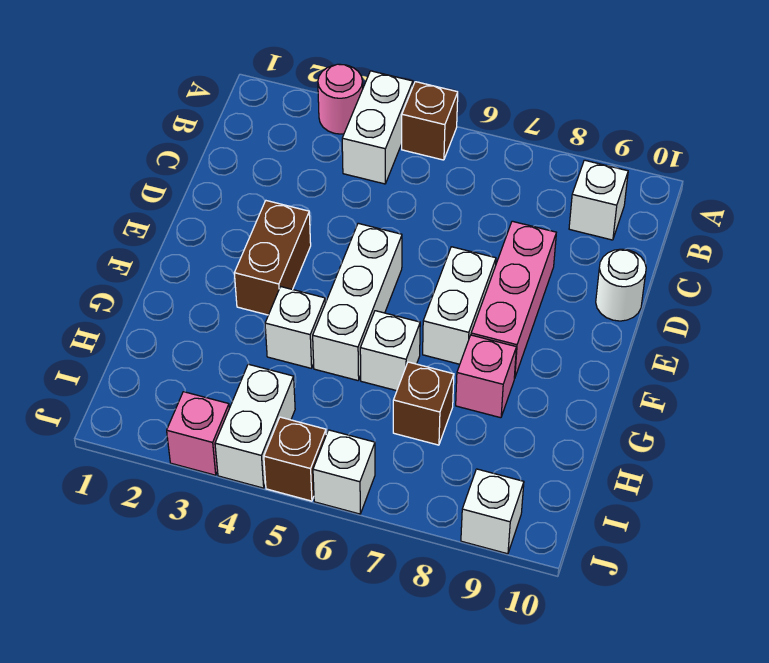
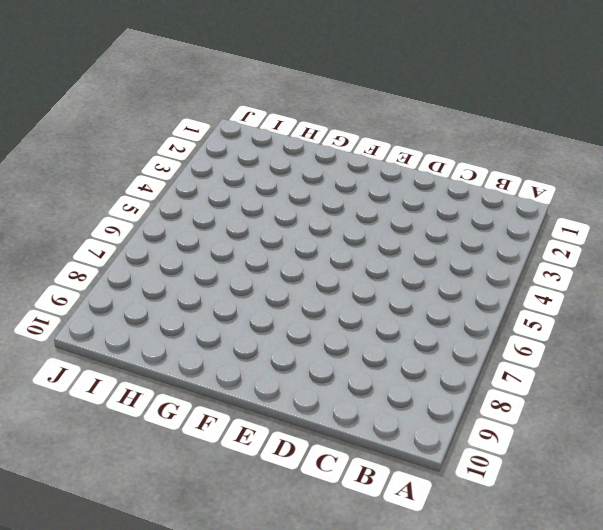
none -> pink 1x1 round brick [318,64,363,134]
none -> white 1x2 brick [342,71,413,184]
none -> brown 1x1 brick [402,82,458,160]

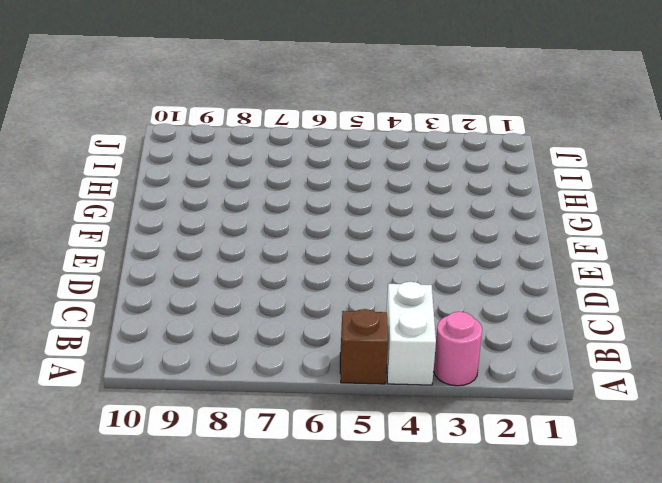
none -> white 1x1 brick [569,160,628,240]
none -> pink 1x3 brick [471,221,556,378]
none -> white 1x1 round brick [596,249,646,321]

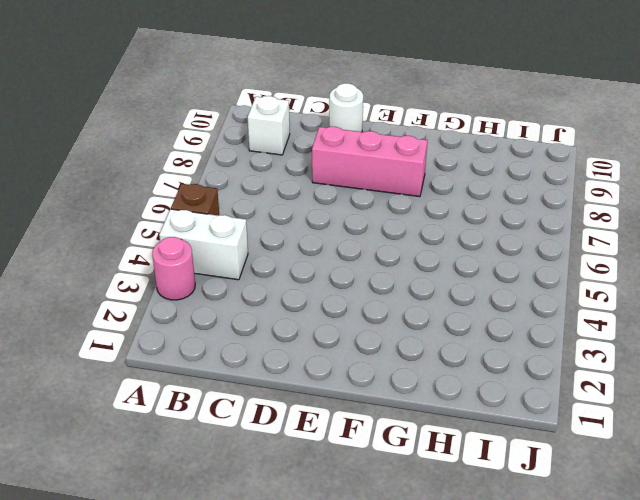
none -> brown 1x2 brick [234,201,311,315]
none -> white 1x3 brick [313,223,402,380]
none -> white 1x2 brick [423,247,496,364]

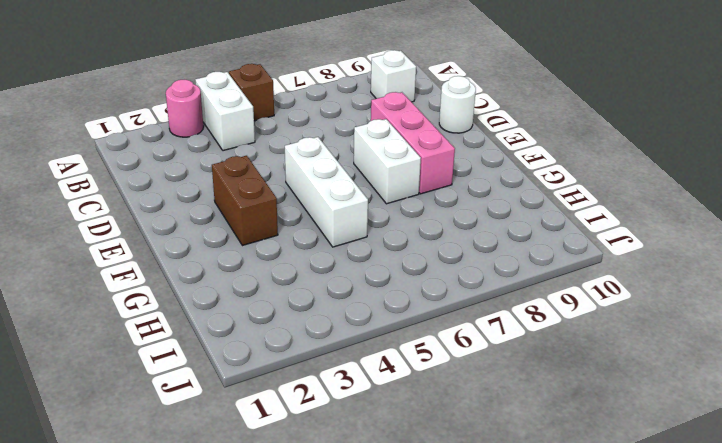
none -> white 1x1 brick [265,287,325,368]
none -> white 1x1 brick [360,311,420,391]
none -> pink 1x1 brick [456,335,516,418]

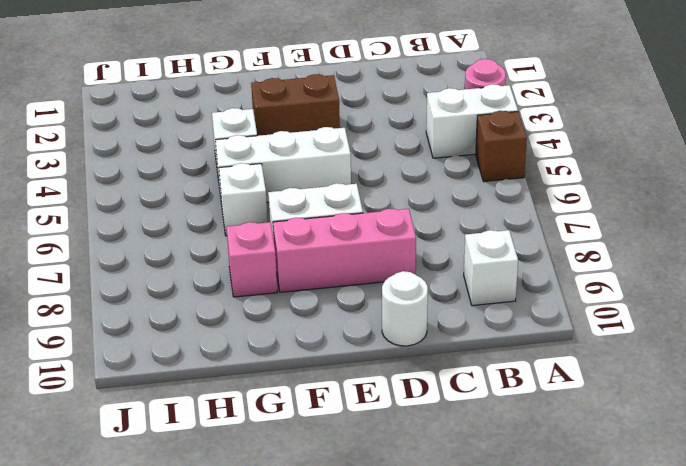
none -> brown 1x1 brick [393,362,454,445]
none -> white 1x2 brick [215,364,295,488]
none -> pink 1x1 brick [167,392,229,475]

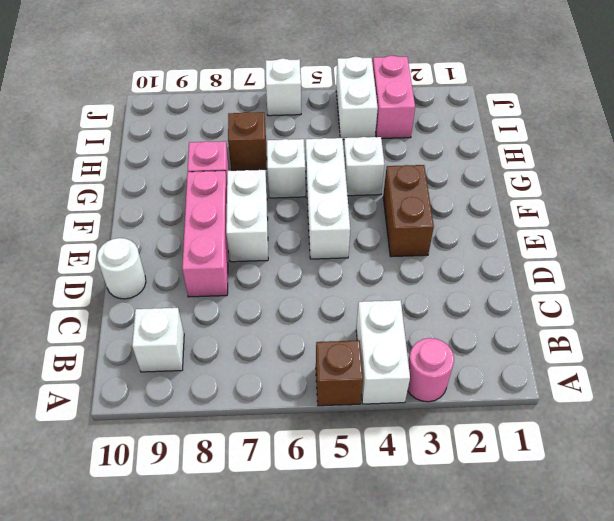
pink 1x2 brick [373,55,415,139] -> pink 1x1 brick [167,392,229,475]
none -> brown 1x1 brick [264,417,326,501]
none -> white 1x1 brick [461,469,524,554]

